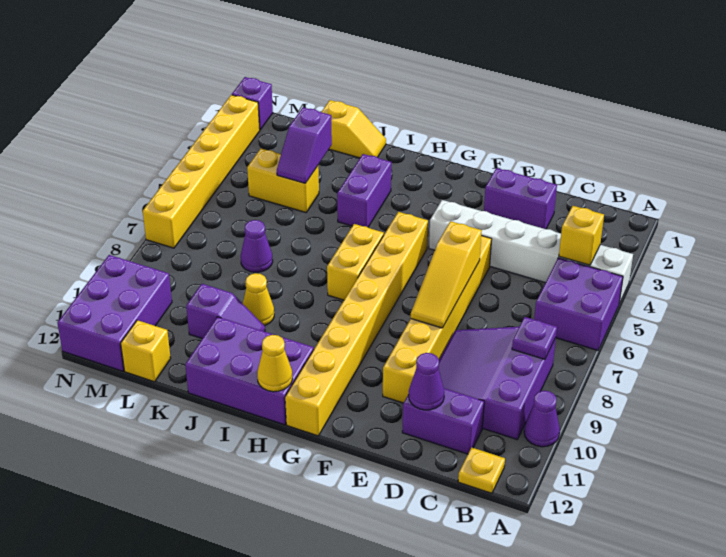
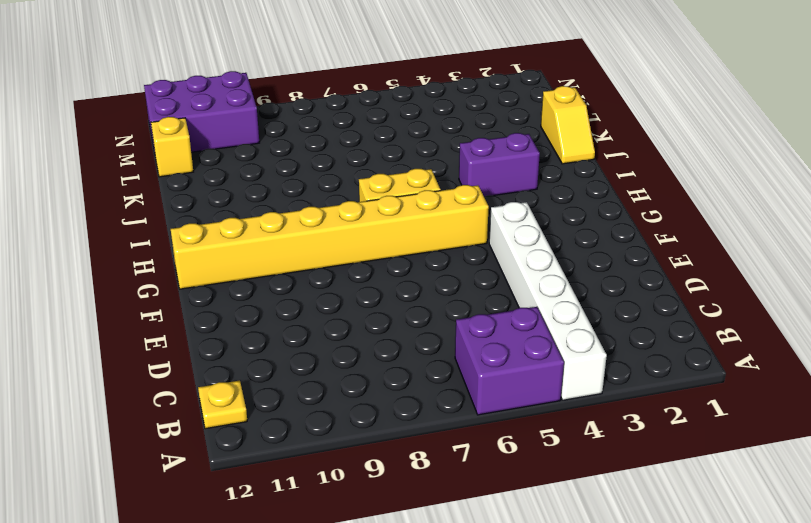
none -> purple 1x1 cone [524,391,560,447]
none -> purple 3x3 slope [438,327,556,440]
none -> purple 1x2 brick [402,388,484,454]

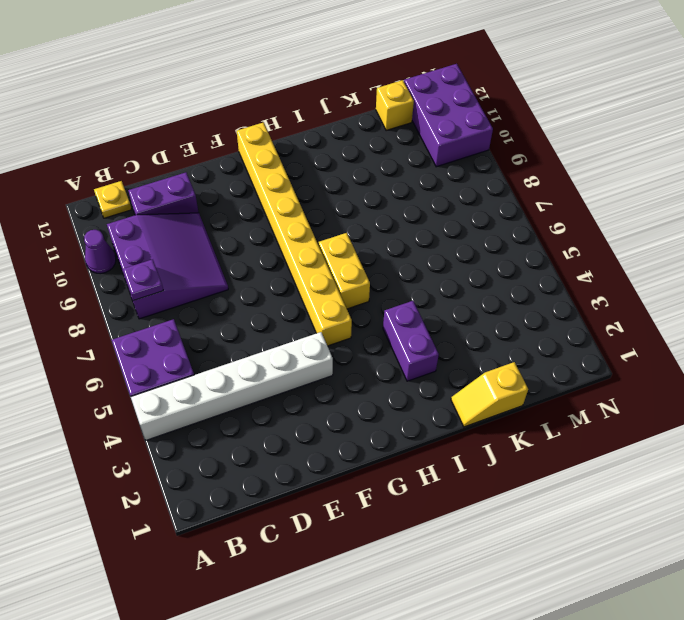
none -> purple 1x2 brick [484,168,557,229]
none -> yellow 1x6 brick [383,236,492,403]
none -> purple 2x3 brick [185,317,314,425]

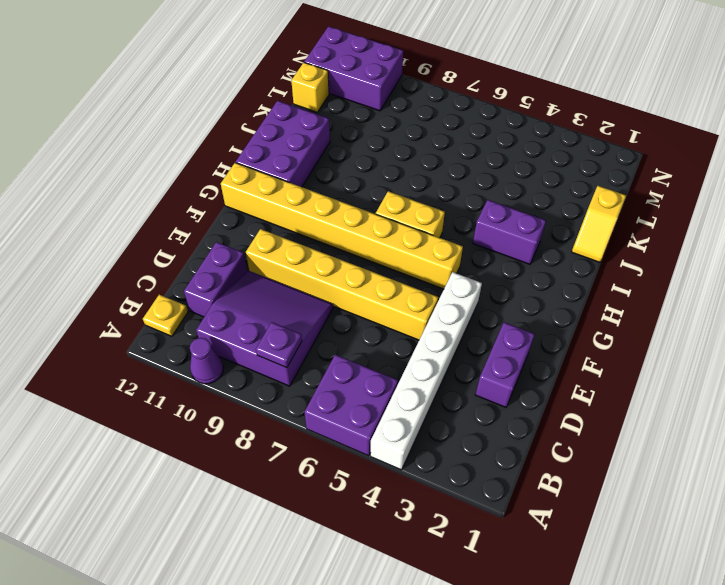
none -> yellow 1x1 cone [243,273,274,326]
none -> purple 1x2 slope [186,284,265,339]
none -> yellow 1x2 brick [247,148,319,213]

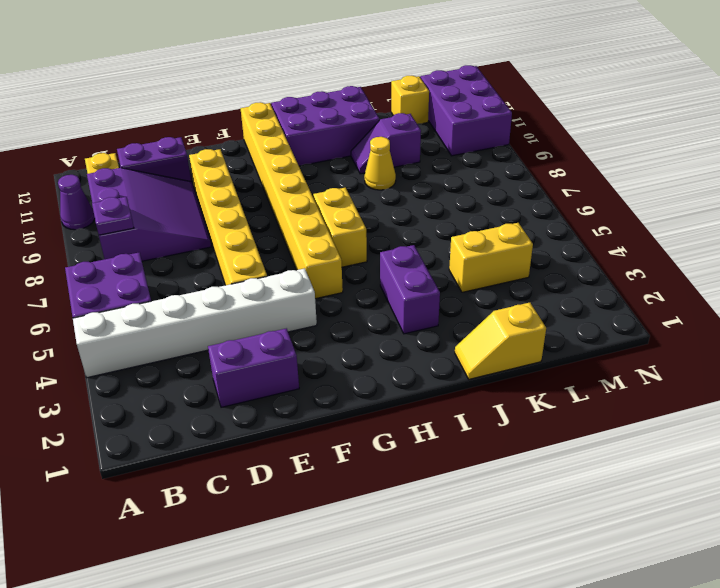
none -> purple 1x1 cone [241,220,273,272]
none -> purple 1x1 brick [232,77,273,130]
none -> yellow 1x6 brick [143,95,260,248]

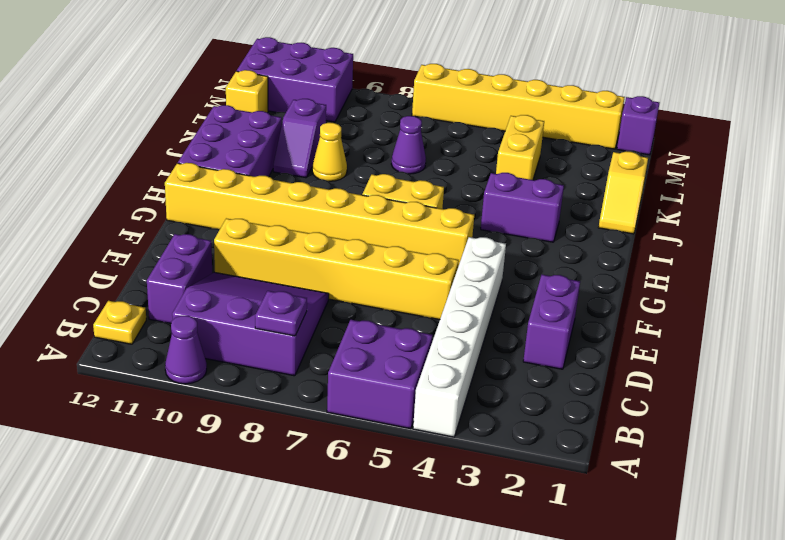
none -> yellow 1x1 brick [559,206,604,265]
none -> purple 1x1 cone [409,353,444,410]
none -> yellow 1x3 slope [411,221,482,328]

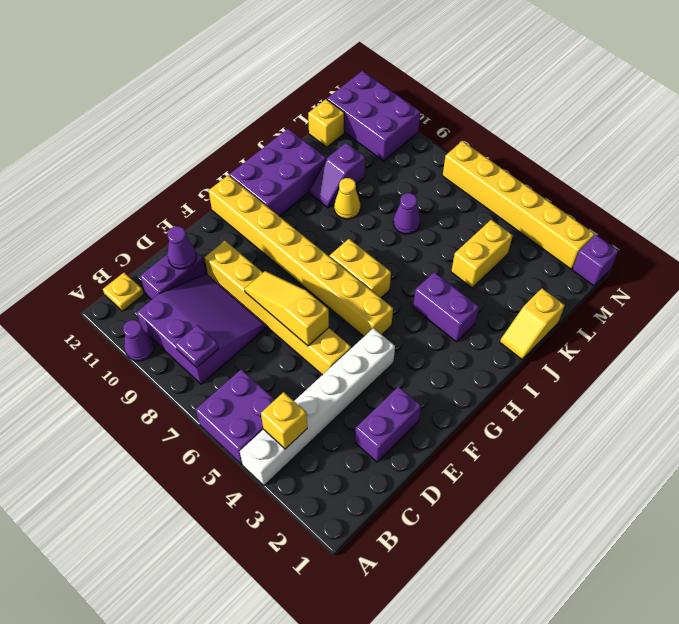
none -> yellow 1x1 cone [257,335,293,392]
none -> purple 1x2 slope [277,107,332,183]

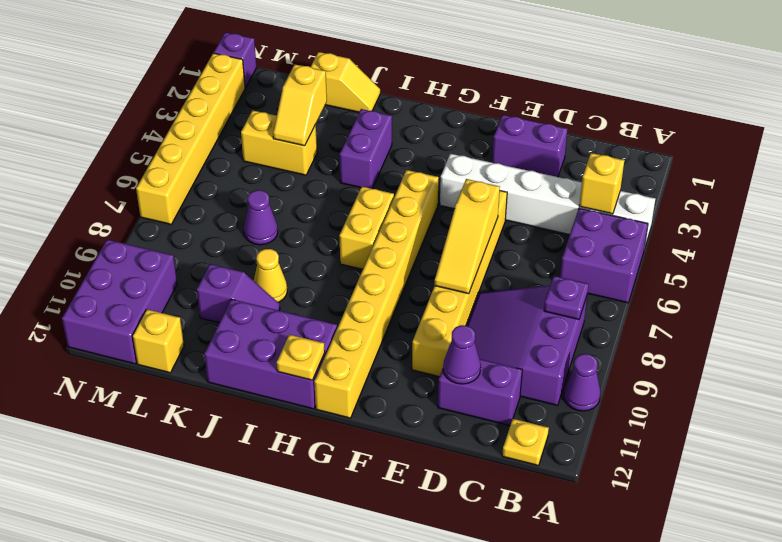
yellow 1x1 plate [277,335,325,380] -> yellow 1x1 cone [257,335,293,392]
yellow 1x2 slope [273,64,327,146] -> purple 1x2 slope [277,107,332,183]

